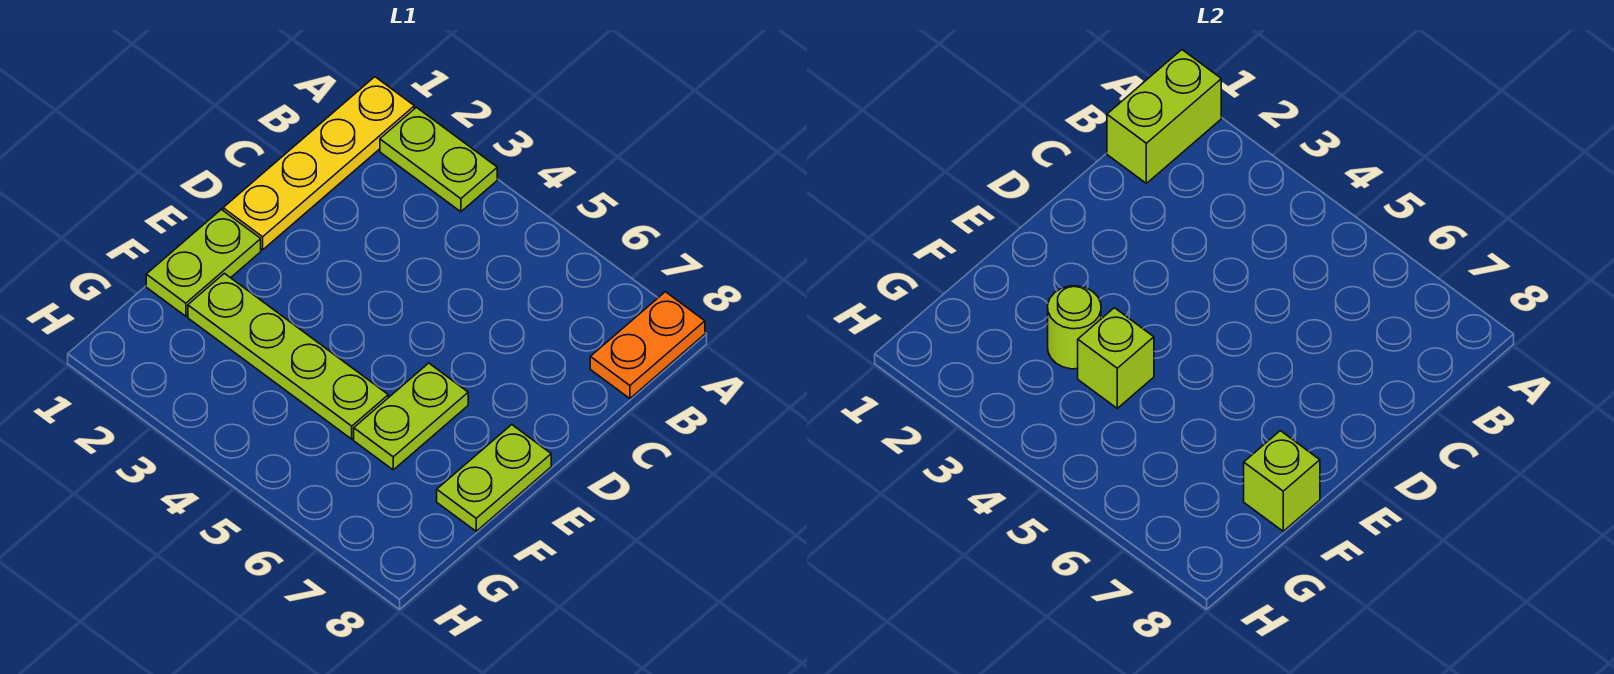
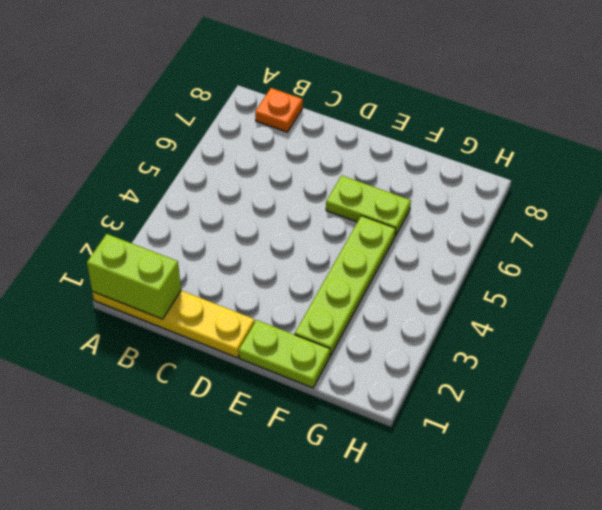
orange 1x1 plate [255,88,303,132] -> orange 1x2 plate [590,292,705,399]
none -> lime 1x2 plate [380,107,497,212]
none -> lime 1x2 plate [437,425,551,531]

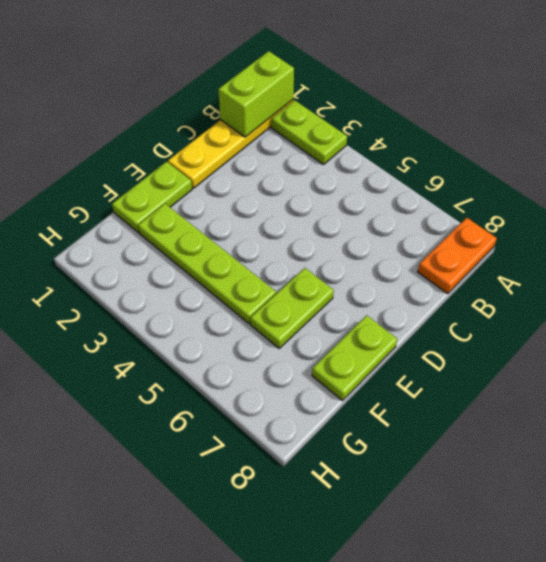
none -> lime 1x1 round brick [1048,286,1101,369]
none -> lime 1x1 brick [1078,308,1154,408]

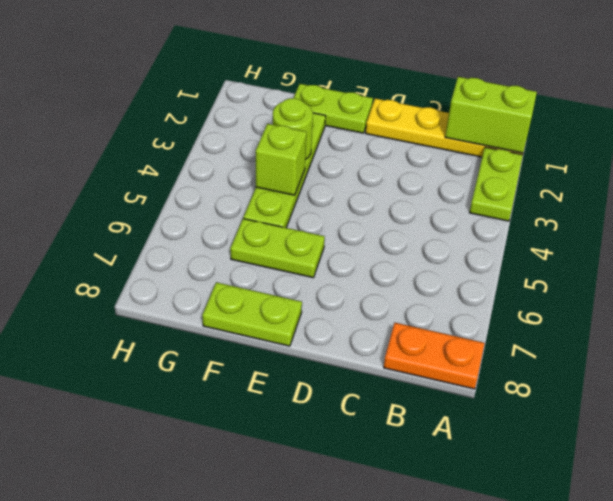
none -> lime 1x1 brick [1244,431,1320,531]

